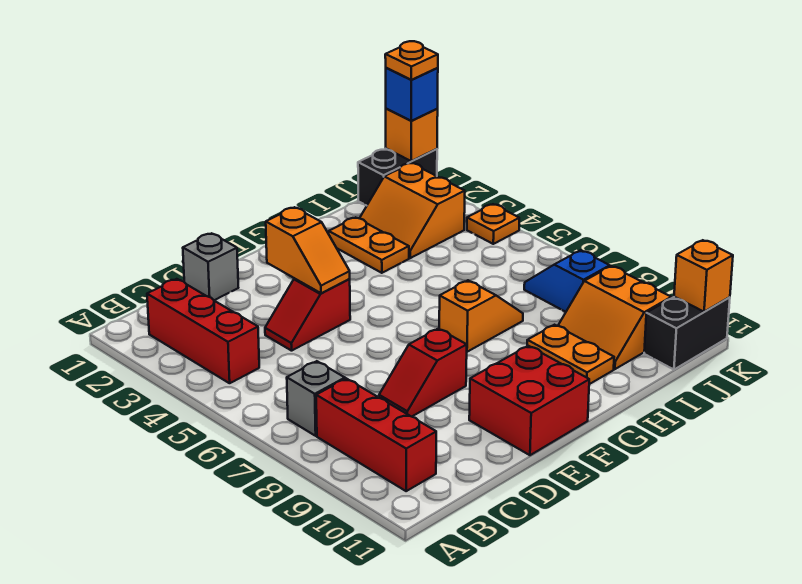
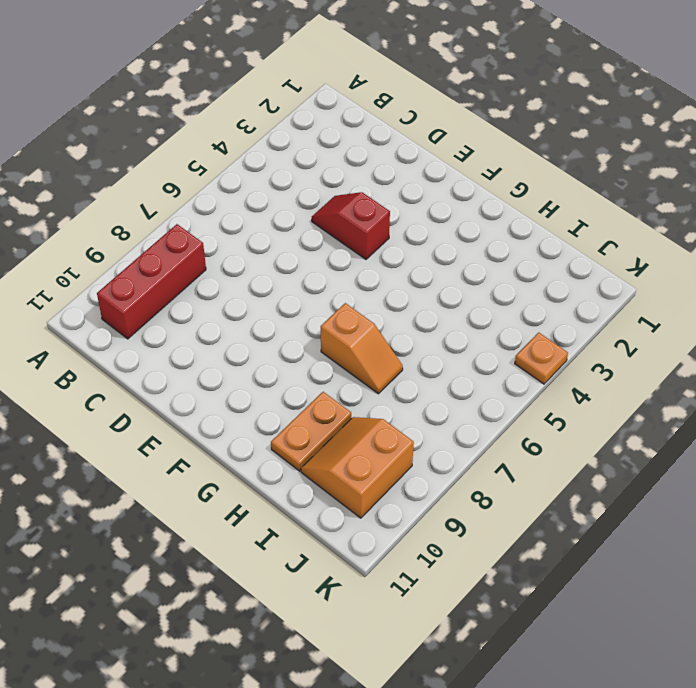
none -> red 1x3 brick [147,279,259,383]
none -> grey 1x1 brick [287,361,345,436]
none -> grey 1x1 brick [183,233,238,300]

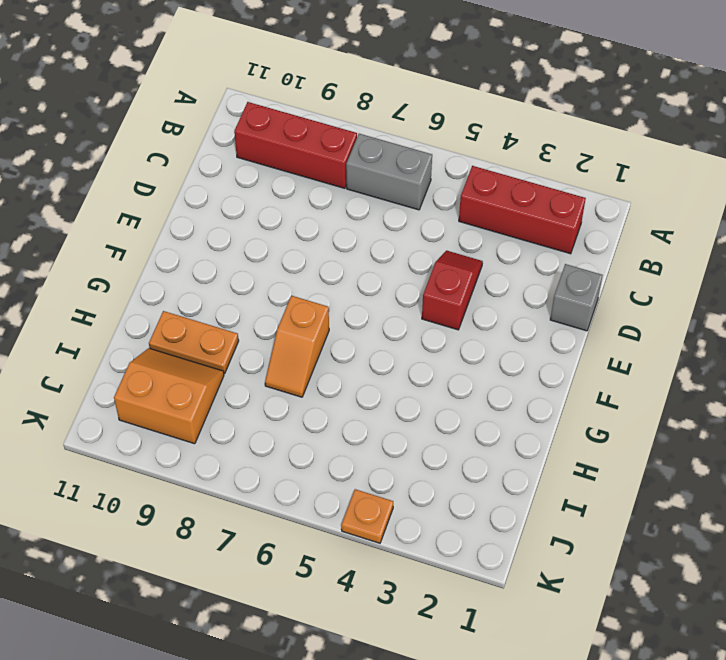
grey 1x2 brick [346,134,432,210] -> grey 1x1 brick [287,361,345,436]
none -> red 1x2 slope [379,329,467,417]
none -> red 2x2 brick [469,346,589,455]
none -> orange 1x2 plate [329,217,409,273]

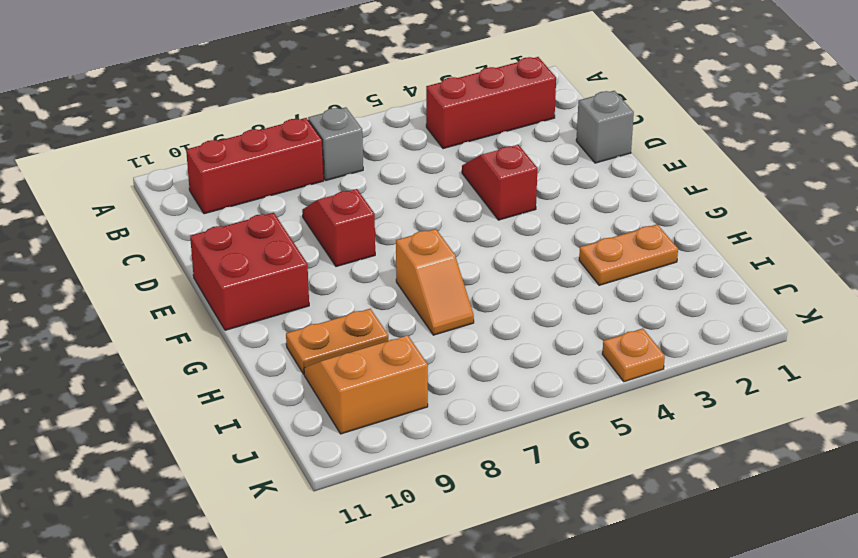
none -> orange 2x2 slope [360,163,465,258]
none -> black 1x2 brick [358,149,437,206]
none -> blue 1x2 slope [524,250,610,312]

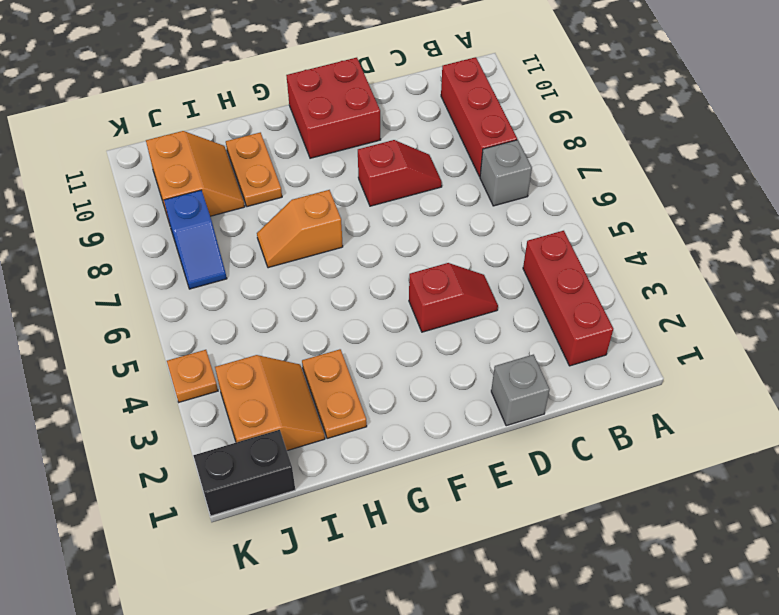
none -> black 1x2 brick [644,297,730,370]
none -> orange 1x2 slope [266,207,350,293]
none -> orange 1x1 brick [386,109,438,161]

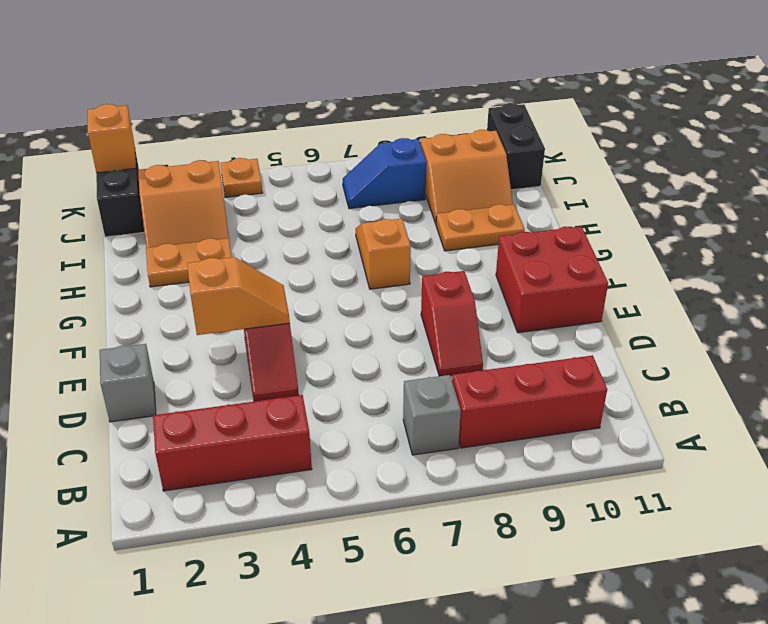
none -> orange 1x1 brick [674,240,733,312]
none -> blue 1x1 brick [386,68,438,121]
none -> orange 1x1 plate [385,41,438,80]

